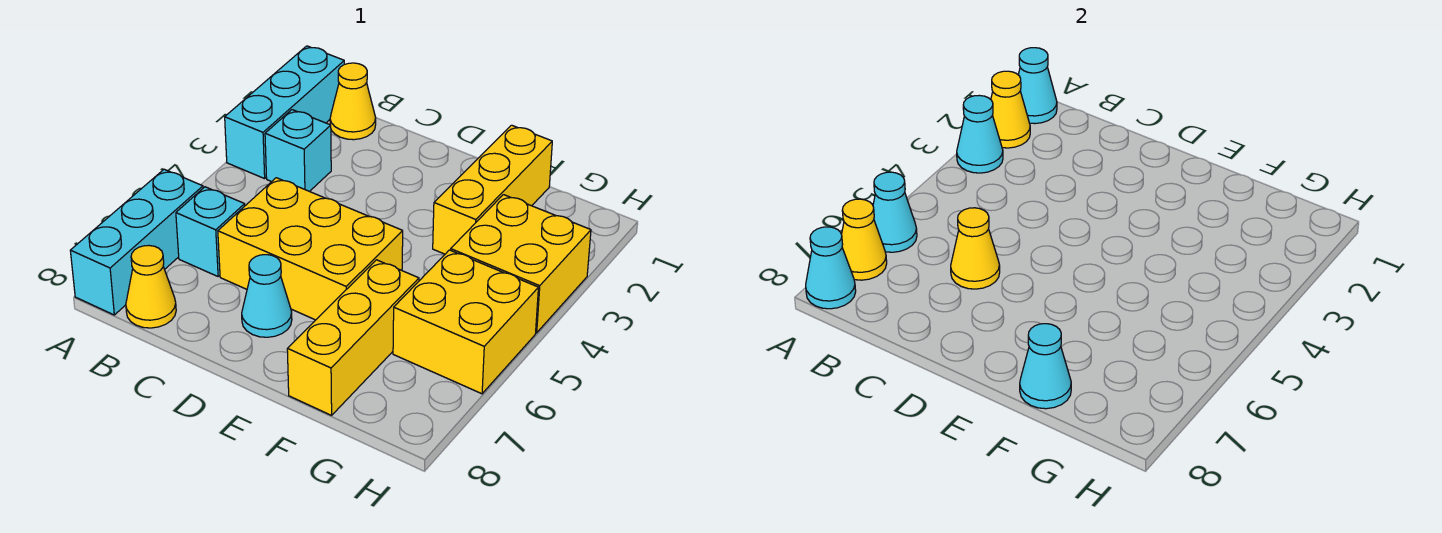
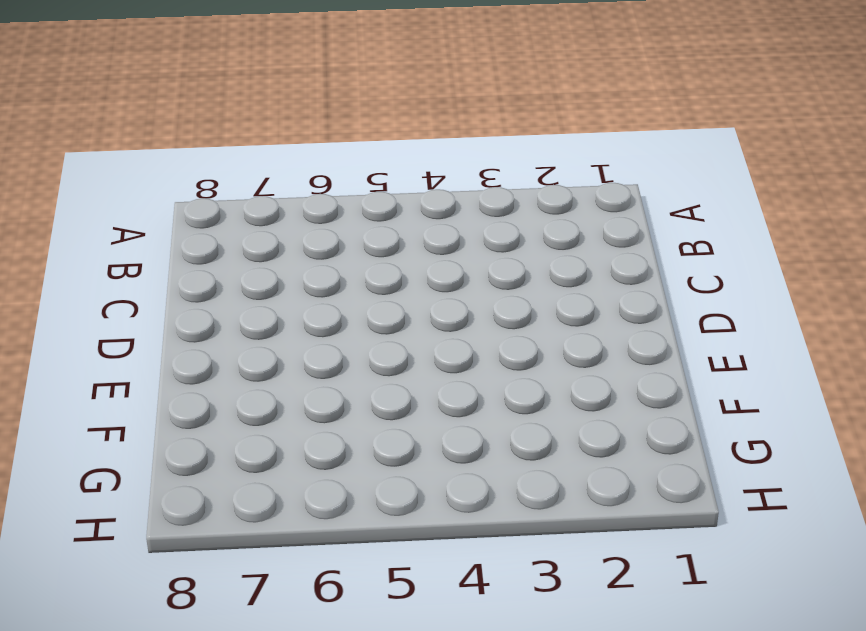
none -> cyan 1x3 brick [225,46,344,179]
none -> cyan 1x3 brick [70,169,203,315]
none -> yellow 1x1 cone [330,63,376,140]

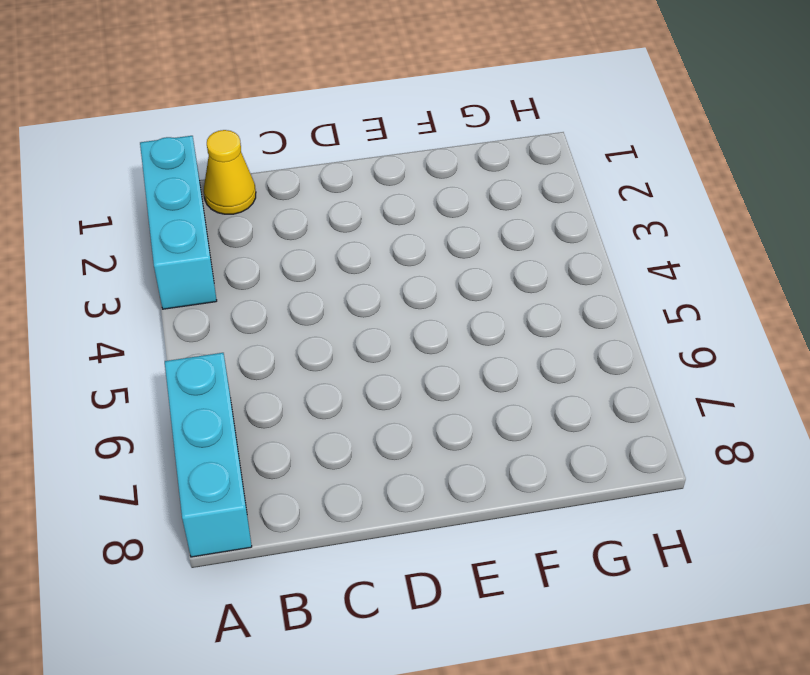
none -> cyan 1x1 brick [265,110,331,192]
none -> cyan 1x1 brick [176,187,245,276]
none -> yellow 1x1 cone [126,246,176,328]

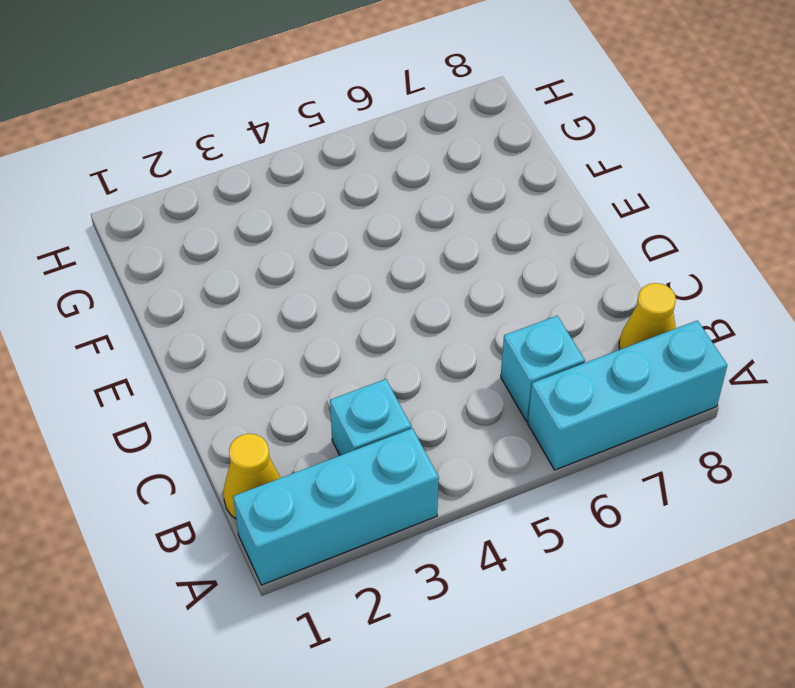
none -> yellow 2x3 brick [218,178,403,320]
none -> cyan 1x1 cone [242,255,292,337]
none -> yellow 1x3 brick [433,125,552,254]

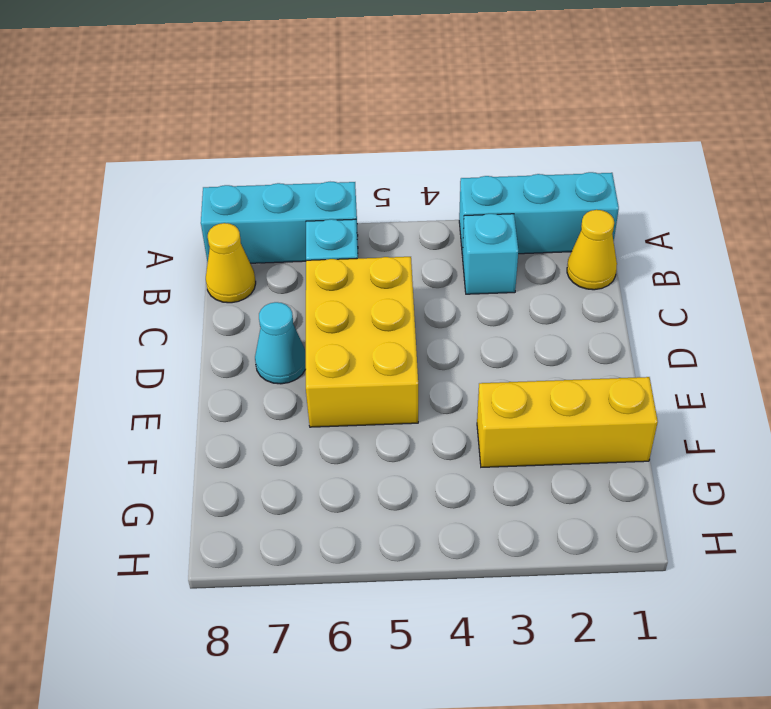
none -> yellow 1x3 brick [287,260,419,415]
none -> yellow 2x2 brick [451,195,591,333]
none -> yellow 2x2 brick [393,250,538,394]

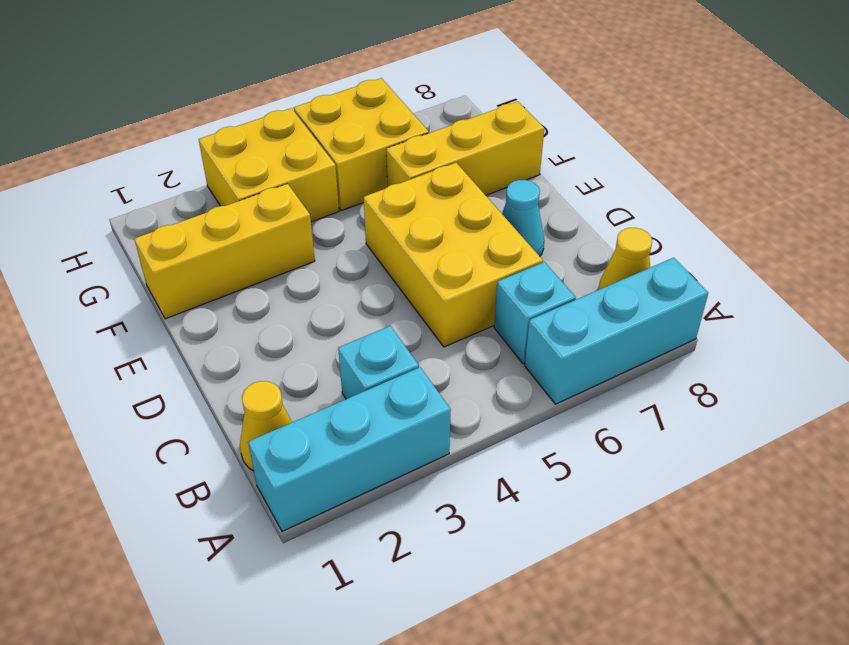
none -> cyan 1x1 cone [1018,48,1057,124]
none -> yellow 1x1 cone [991,71,1030,148]
none -> cyan 1x1 cone [957,95,1003,173]

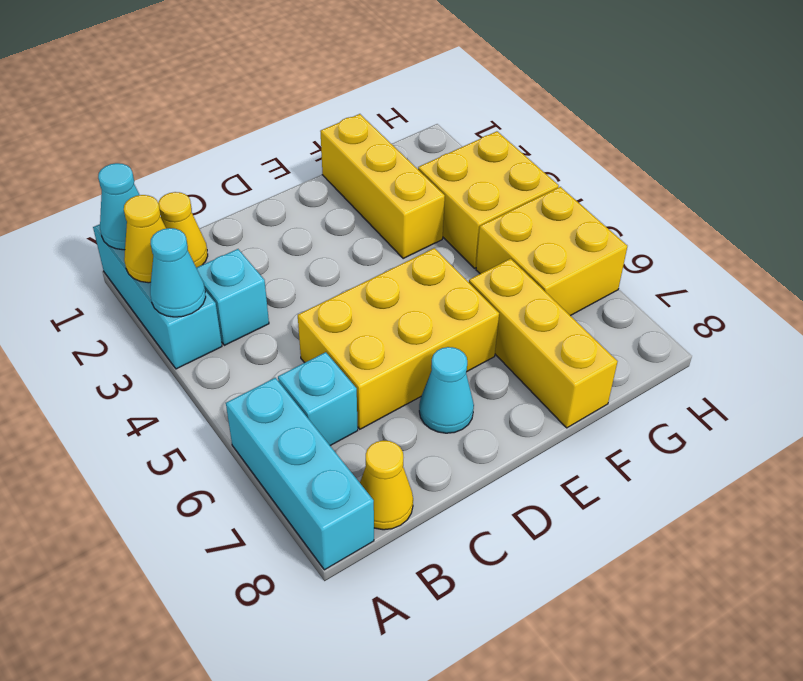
none -> cyan 1x1 cone [873,172,917,252]
none -> yellow 1x1 cone [842,199,887,280]
none -> cyan 1x1 cone [806,227,856,309]

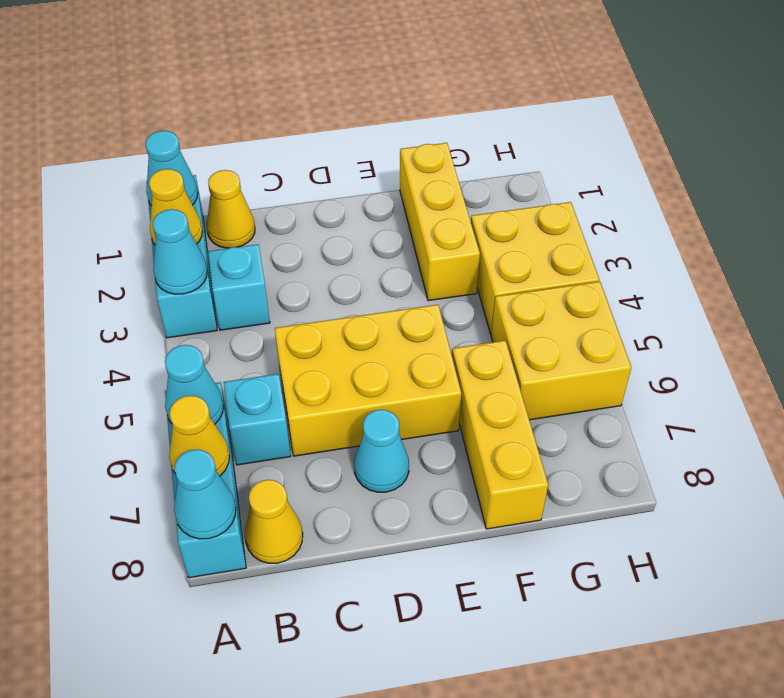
none -> yellow 1x1 cone [951,208,1000,289]
none -> cyan 1x1 cone [1020,324,1071,409]

